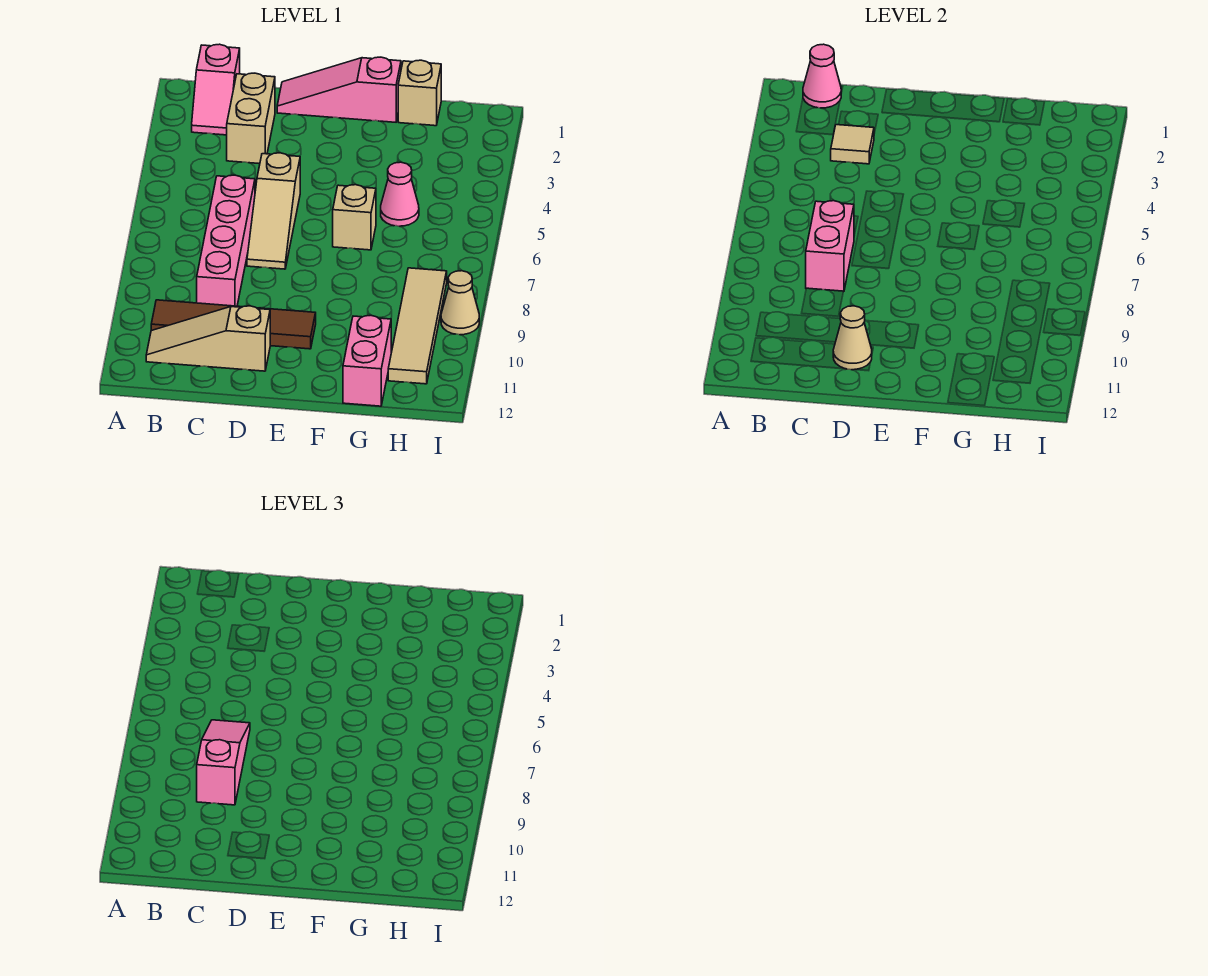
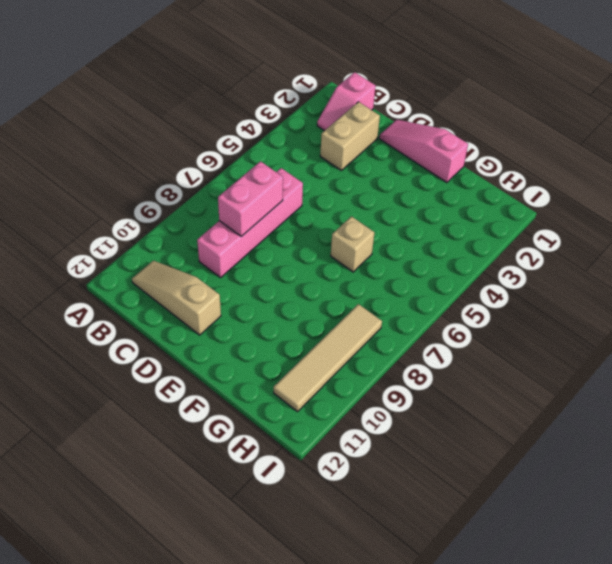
none -> brown 1x4 tile [151,300,316,349]
none -> tan 1x3 slope [247,153,300,269]
none -> tan 1x1 brick [398,60,441,126]

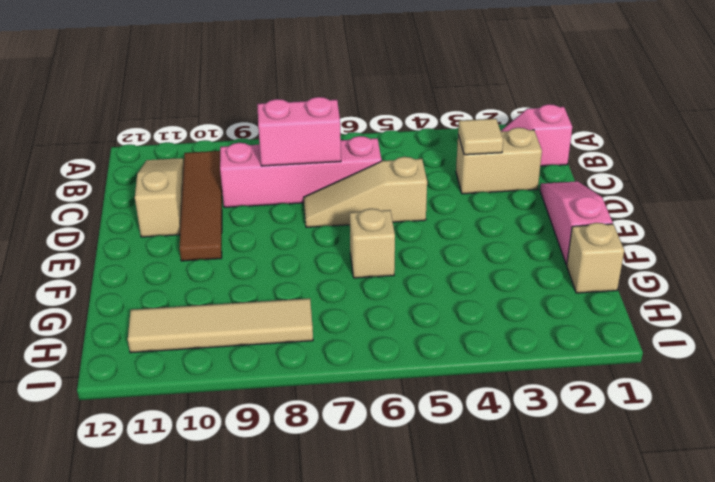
none -> pink 1x1 cone [381,162,419,226]
none -> pink 1x2 brick [343,315,391,406]
none -> tan 1x1 cone [441,271,479,335]

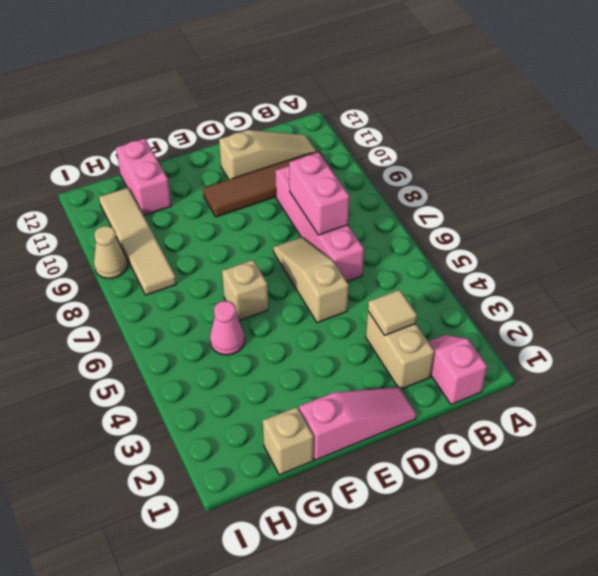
none -> pink 1x1 cone [803,44,841,108]
none -> tan 1x1 cone [833,306,872,370]
none -> pink 1x3 slope [197,720,250,805]

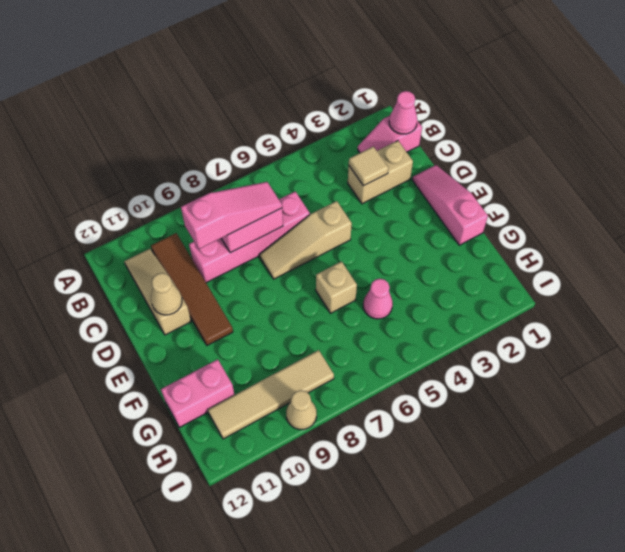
none -> tan 1x1 brick [398,60,441,126]

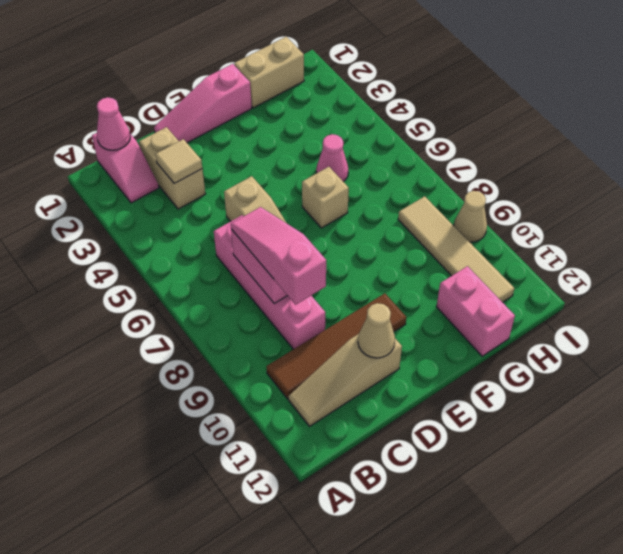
tan 1x2 brick [234,37,304,108] -> tan 1x1 brick [398,60,441,126]

